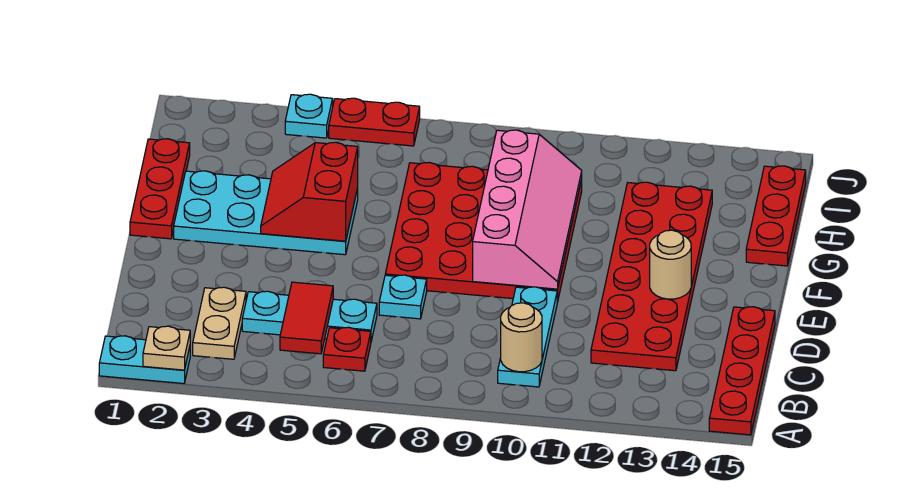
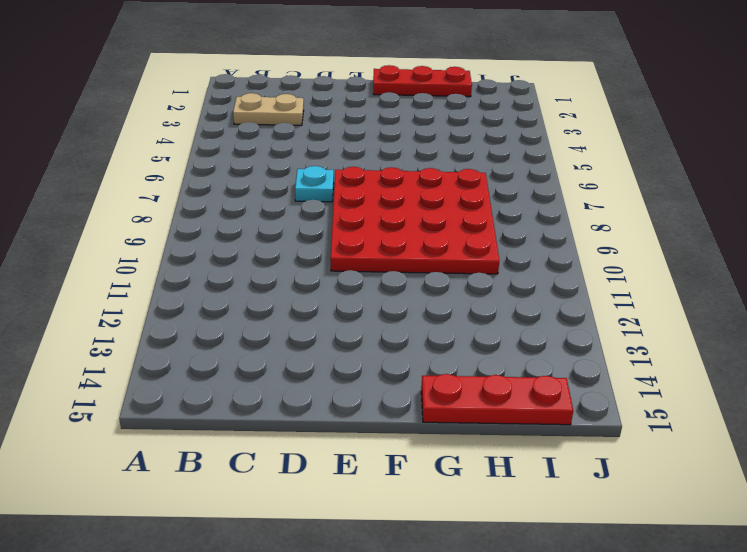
none -> cyan 1x2 plate [99,336,190,384]
none -> red 1x4 plate [709,307,775,435]
none -> red 1x1 plate [323,327,371,371]

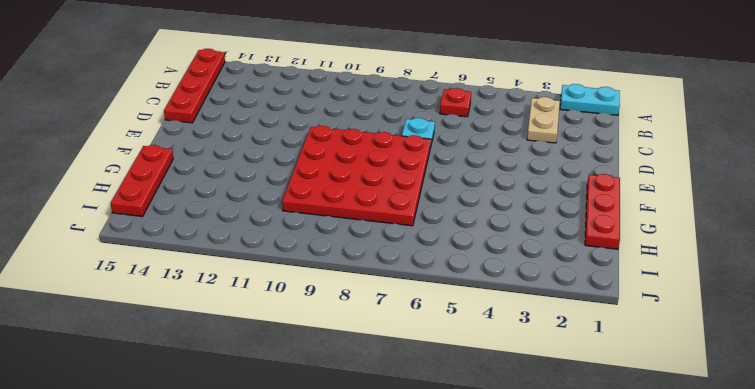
none -> cyan 1x3 plate [498,287,557,387]
none -> cyan 1x3 plate [242,291,377,341]
none -> red 2x6 plate [591,182,712,371]

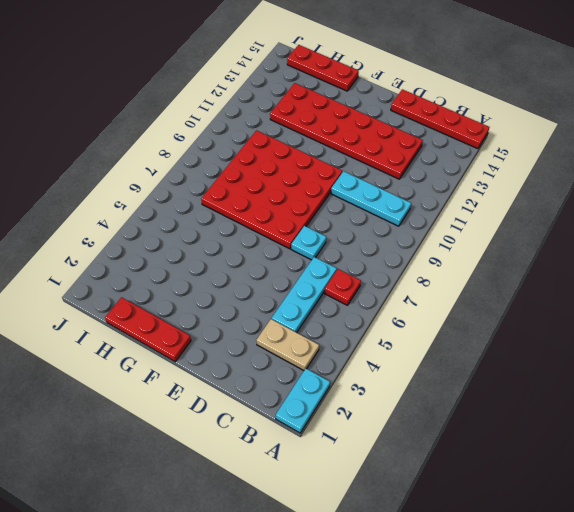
none -> cyan 2x4 plate [174,171,358,255]
none -> cyan 1x1 plate [285,94,333,138]
none -> red 1x2 plate [329,98,420,146]

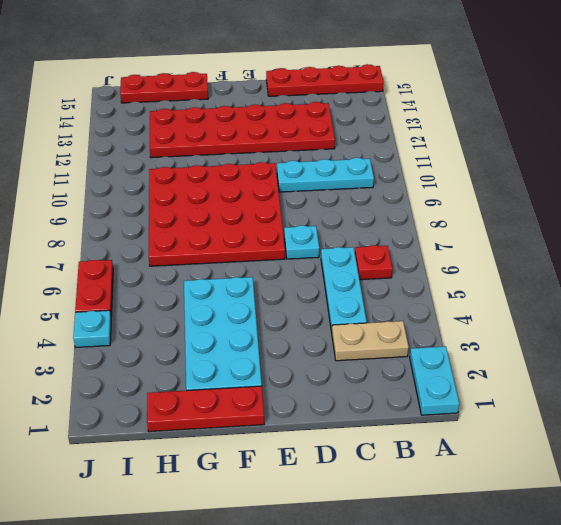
none -> tan 1x1 plate [143,326,190,370]
none -> red 1x2 tile [280,282,333,354]
none -> tan 1x1 round brick [501,303,542,372]

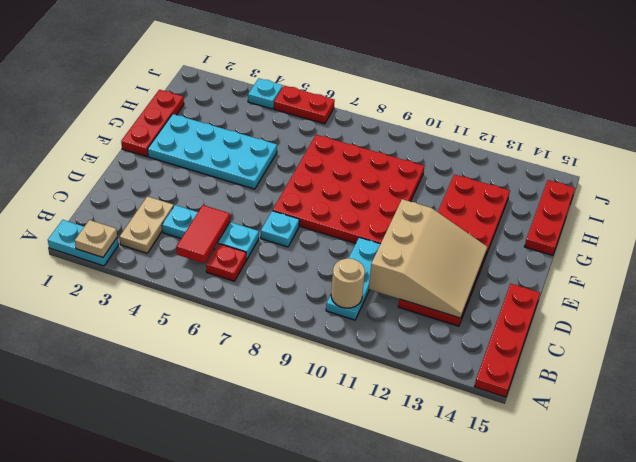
tan 3x3 slope [369,199,487,318] -> tan 1x1 round brick [650,230,691,299]
none -> pink 2x4 slope [473,130,582,289]
none -> red 2x2 slope [261,142,358,241]

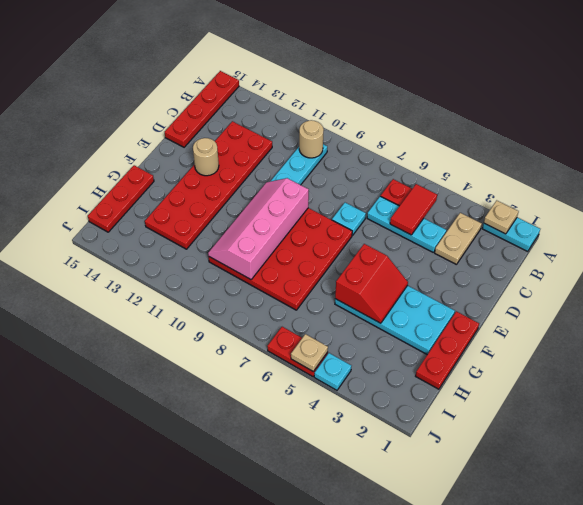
tan 1x1 plate [291,334,328,371] -> none

